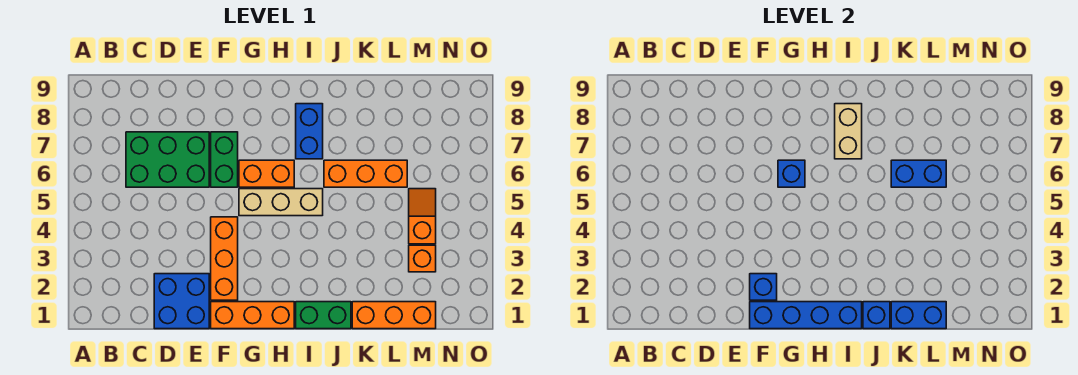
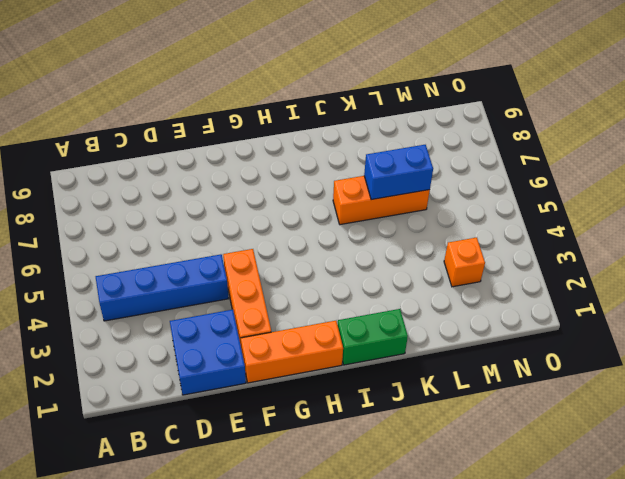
blue 1x4 brick [96,254,228,321] -> blue 1x4 brick moved to [750,302,862,329]
none -> green 2x3 brick [126,132,209,187]
none -> green 1x2 brick [211,132,238,187]
none -> tan 1x3 brick [239,189,323,216]

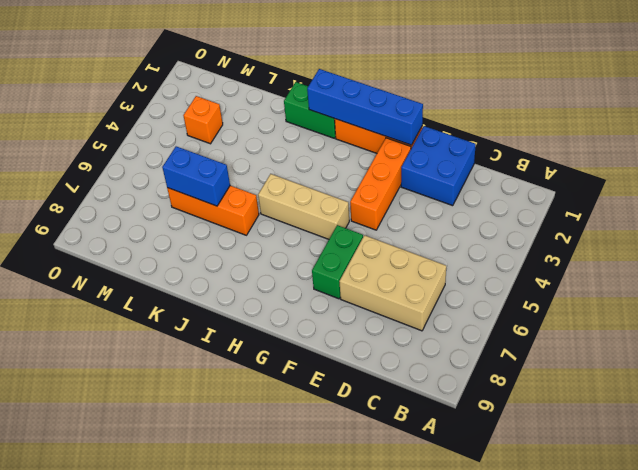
tan 2x3 brick [339,235,446,331] -> green 2x3 brick [126,132,209,187]
none -> orange 1x2 brick [239,160,294,187]
none -> blue 1x2 brick [296,104,323,159]
none -> orange 1x3 brick [352,302,436,329]

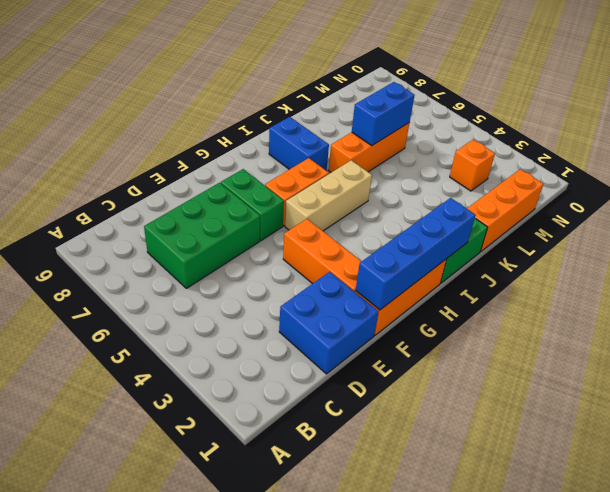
none -> orange 1x2 slope [409,189,436,244]
none -> blue 1x1 brick [750,274,777,300]
none -> blue 1x1 brick [778,160,805,187]

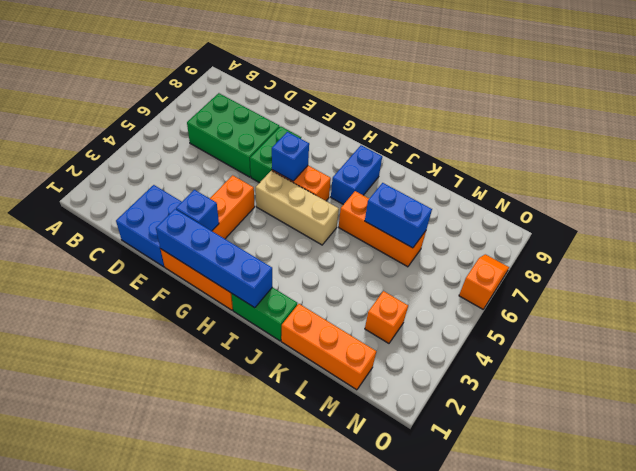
orange 1x2 slope [459,254,509,309] -> orange 1x2 slope moved to [409,189,436,244]
none -> tan 1x2 brick [835,104,862,159]
none -> blue 1x1 brick [863,302,890,329]
none -> blue 1x2 brick [891,302,946,329]

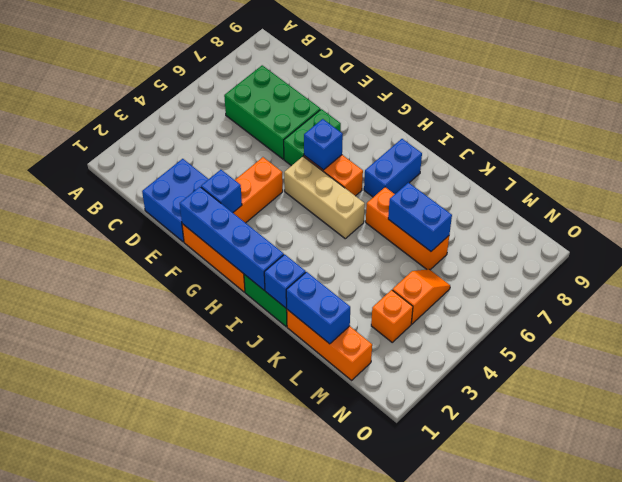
none -> tan 1x2 brick [835,104,862,159]

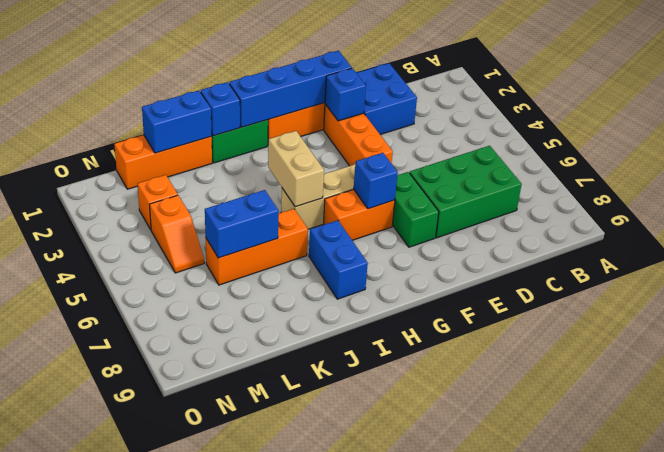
tan 1x2 brick [268,131,324,207] -> tan 1x2 brick moved to [835,104,862,159]

